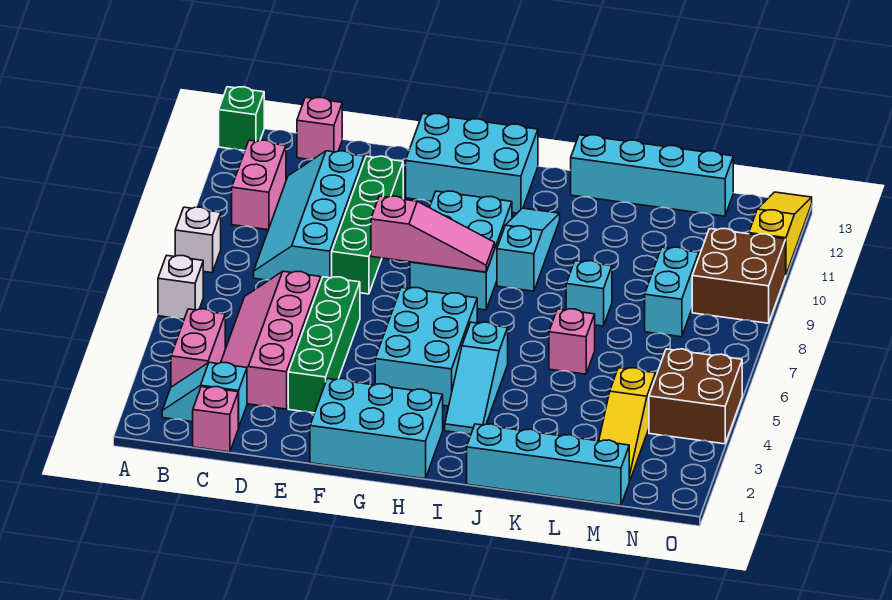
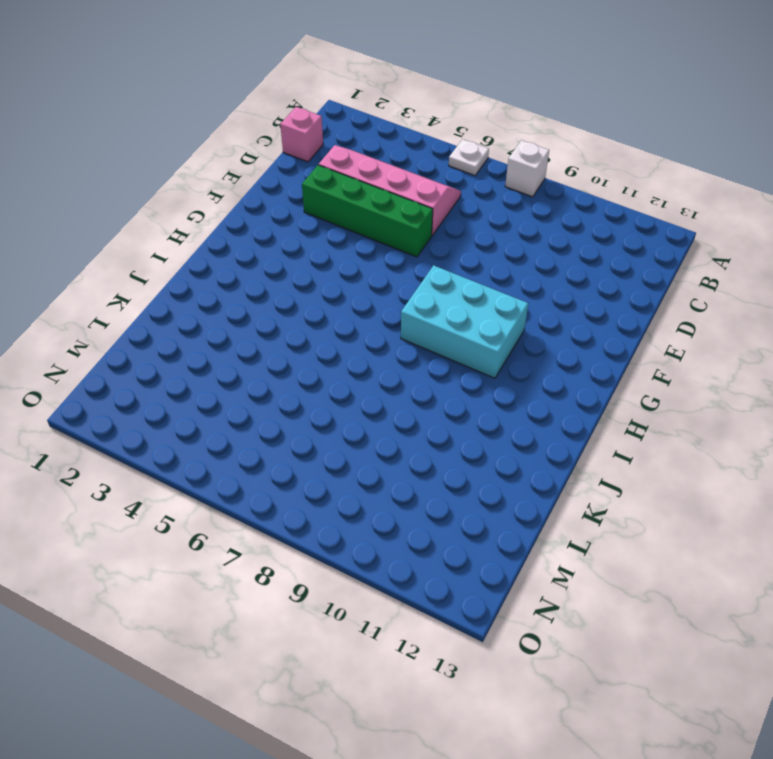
white 1x1 plate [449,139,489,175] -> white 1x1 brick [158,255,203,319]
none -> green 1x1 brick [219,87,264,151]
none -> cyan 1x2 slope [162,362,247,428]
none -> pink 1x2 brick [171,309,225,387]

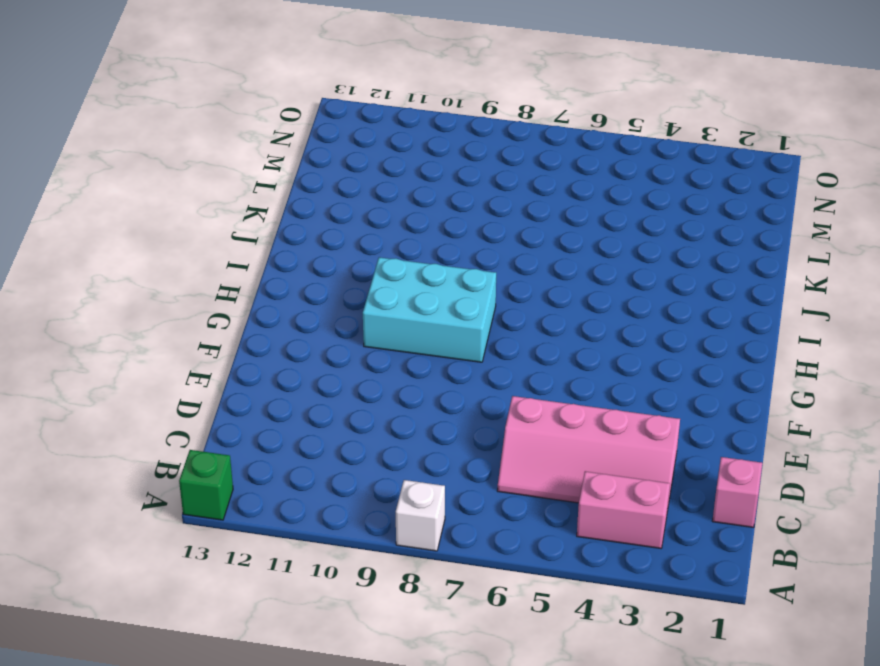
none -> white 1x1 brick [158,255,203,319]
none -> cyan 1x2 slope [162,362,247,428]
none -> pink 1x2 brick [232,140,286,230]

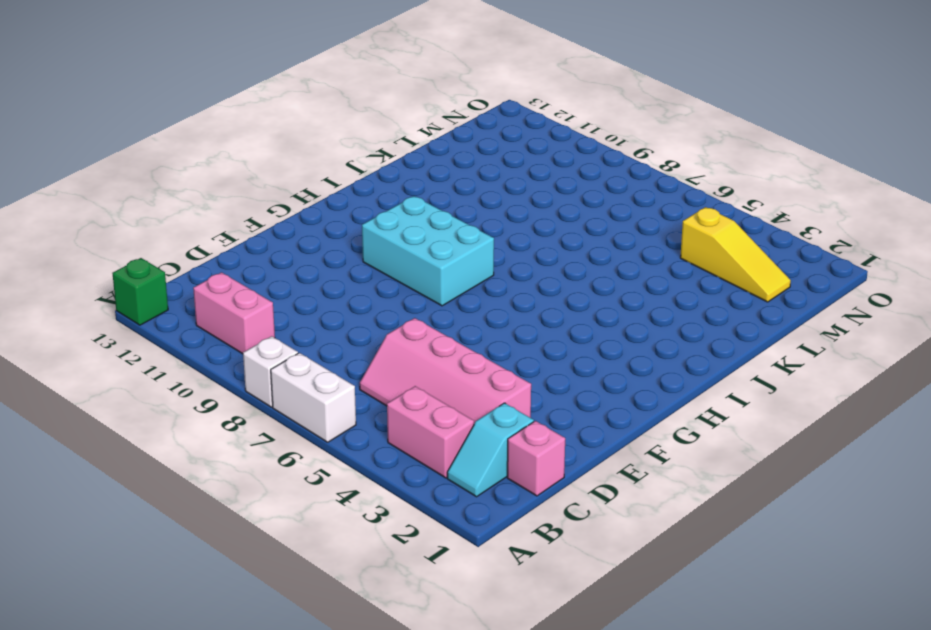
white 1x2 brick [271,353,356,442] -> white 1x1 brick [158,255,203,319]
none -> cyan 2x4 slope [254,151,364,280]
none -> pink 1x1 brick [297,97,342,160]
none -> green 1x4 brick [288,277,360,413]

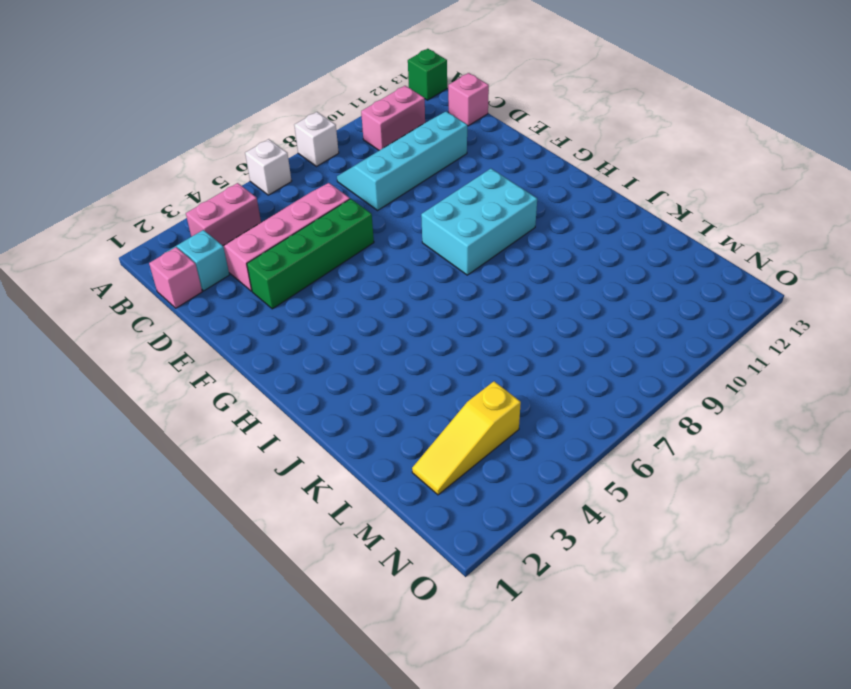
none -> green 1x4 brick [332,156,403,294]
none -> cyan 2x3 brick [310,379,443,479]
none -> cyan 2x3 brick [406,114,538,213]

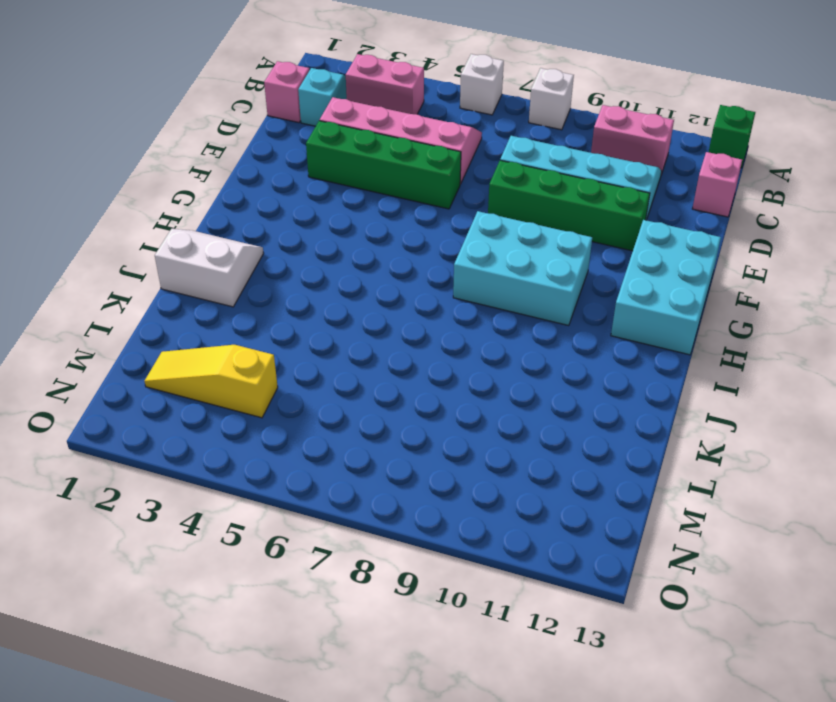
white 2x2 slope [155,229,264,307] -> cyan 1x4 brick [467,424,630,505]
none -> cyan 2x3 brick [310,379,443,479]
none -> cyan 2x3 brick [375,288,477,406]
none -> cyan 1x3 slope [445,322,508,434]

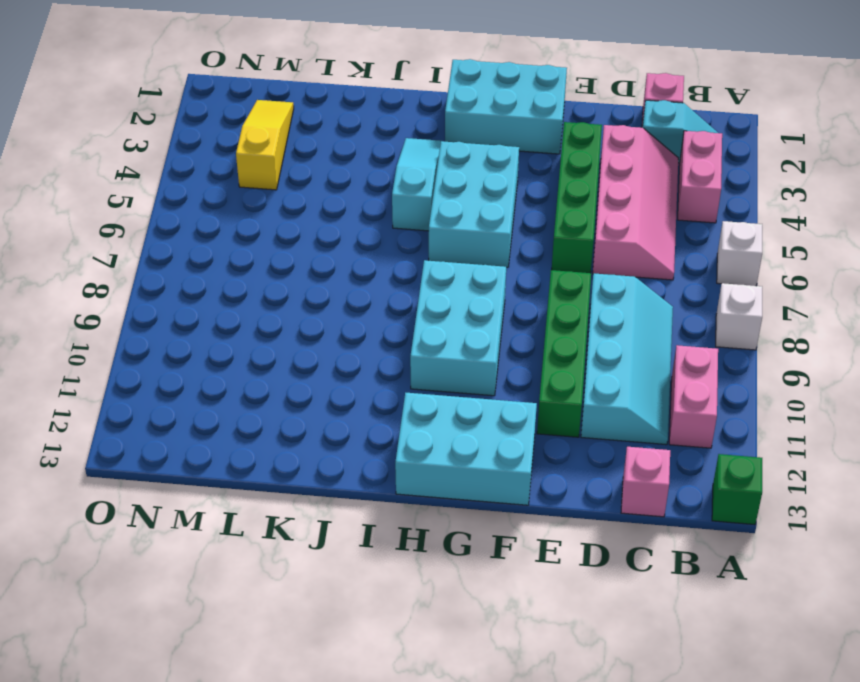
none -> cyan 1x3 slope [497,208,560,291]
none -> cyan 1x4 brick [467,424,630,505]
none -> cyan 1x4 brick [571,135,733,216]

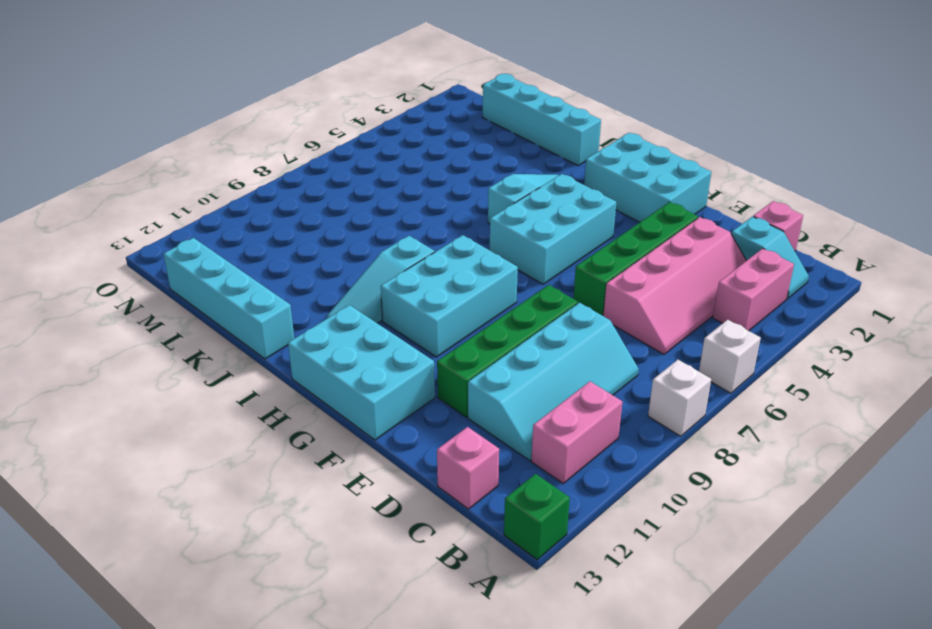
none -> pink 1x1 brick [549,309,595,374]
none -> cyan 1x1 brick [566,261,612,326]
none -> yellow 1x3 slope [599,368,655,481]

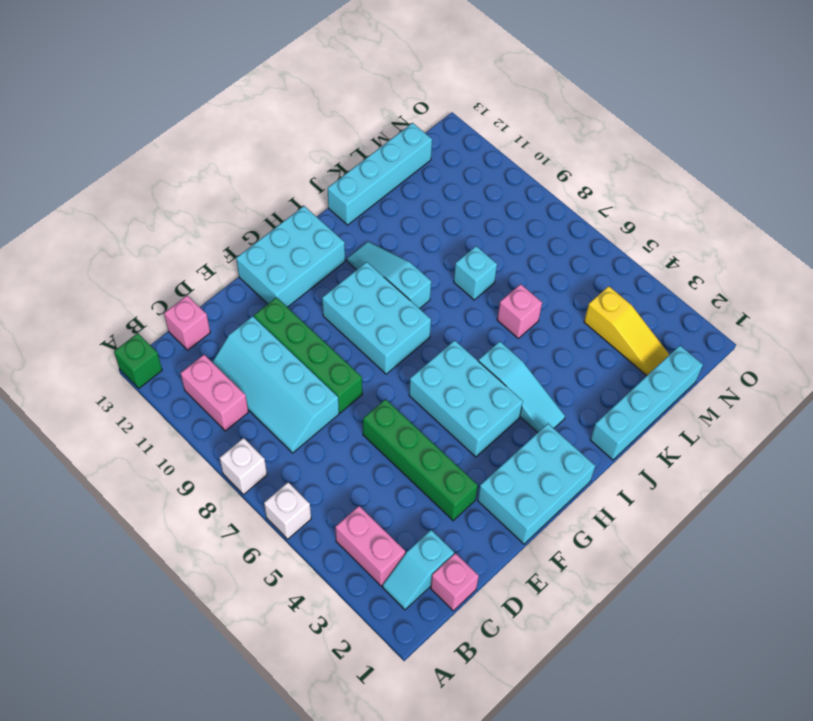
none -> pink 2x4 slope [221,271,321,409]
none -> cyan 1x2 brick [645,247,699,337]
none -> brown 2x2 brick [649,349,742,444]

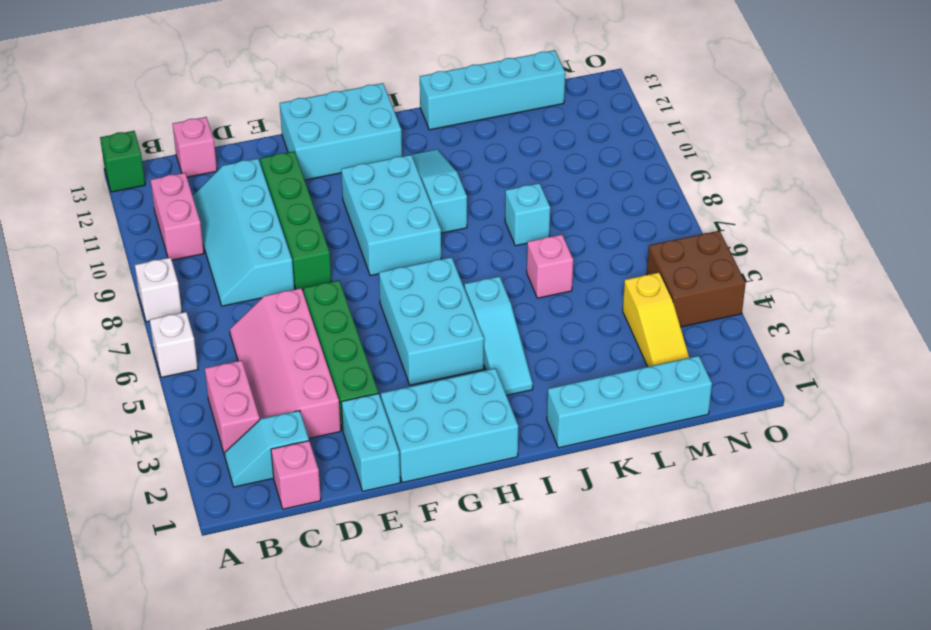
cyan 1x2 brick [341,393,400,491] -> cyan 1x2 brick moved to [645,247,699,337]
none -> brown 2x2 brick [692,229,786,323]
none -> yellow 1x3 slope [749,192,812,274]
none -> pink 1x3 slope [371,196,495,272]

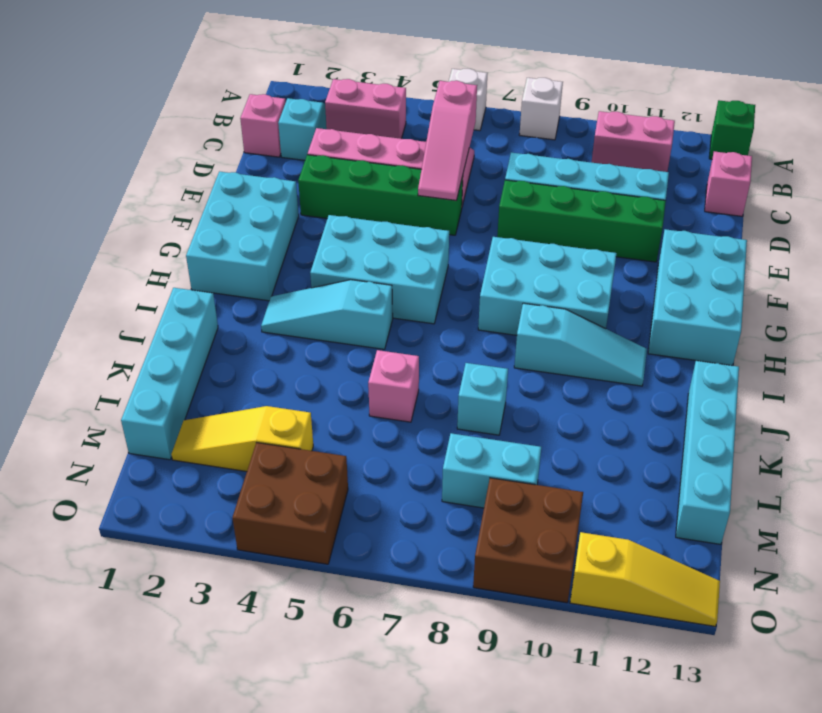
pink 1x3 slope [418,81,477,201] -> pink 1x3 slope moved to [371,196,495,272]

